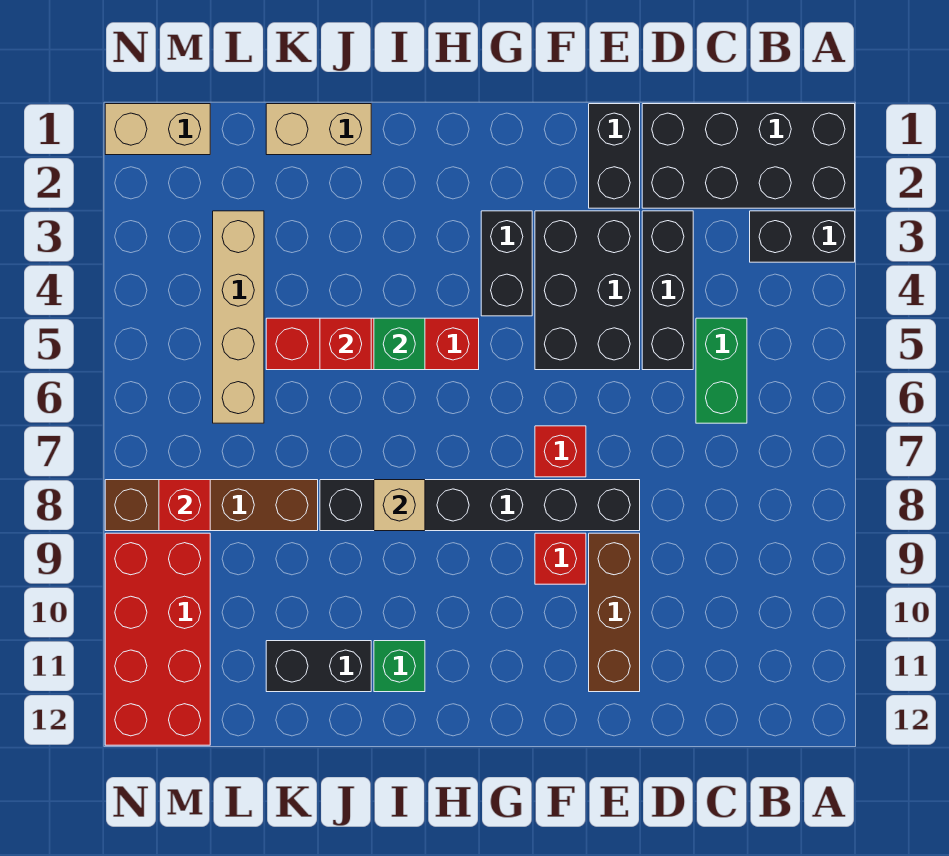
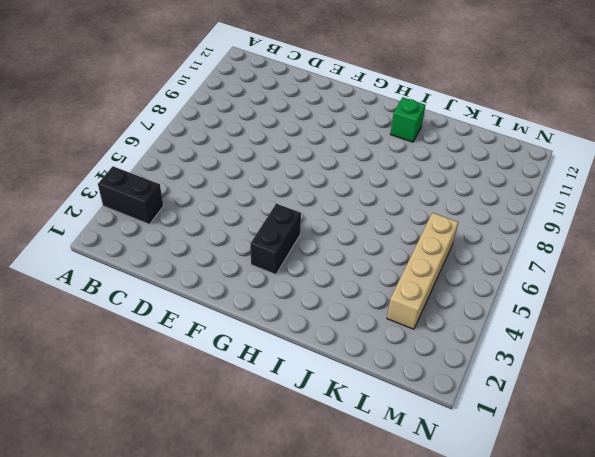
none -> black 2x4 brick [642,104,855,208]
none -> green 1x2 brick [696,318,747,423]
none -> black 1x3 brick [642,211,693,370]

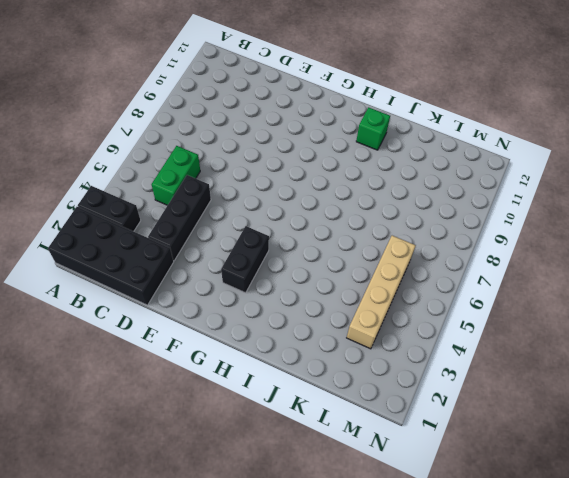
none -> black 1x2 brick [589,104,640,208]
none -> black 2x3 brick [535,211,640,370]
none -> black 1x6 brick [320,480,640,531]

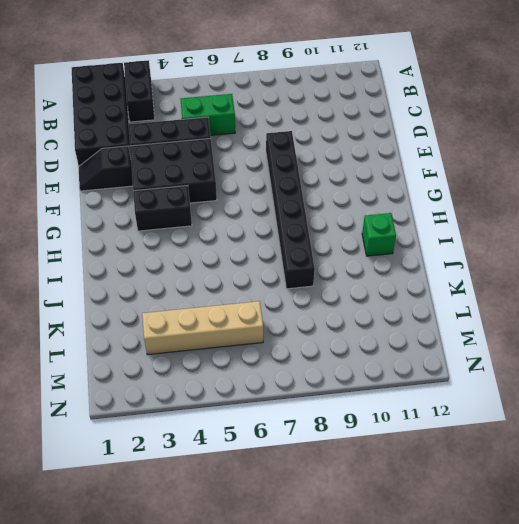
black 1x2 slope [79,146,133,191] -> black 1x2 brick [589,104,640,208]
none -> brown 1x3 brick [589,533,640,692]
none -> red 1x1 brick [535,426,586,477]
none -> red 1x1 brick [535,533,586,584]

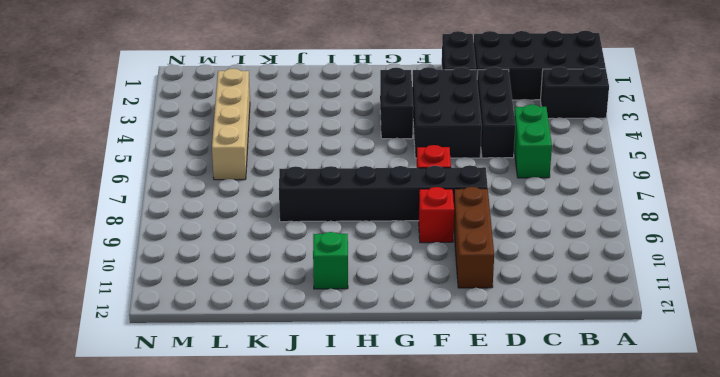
none -> red 1x4 brick [266,318,479,370]
none -> tan 1x2 brick [266,104,371,155]
none -> black 1x2 brick [266,641,371,692]

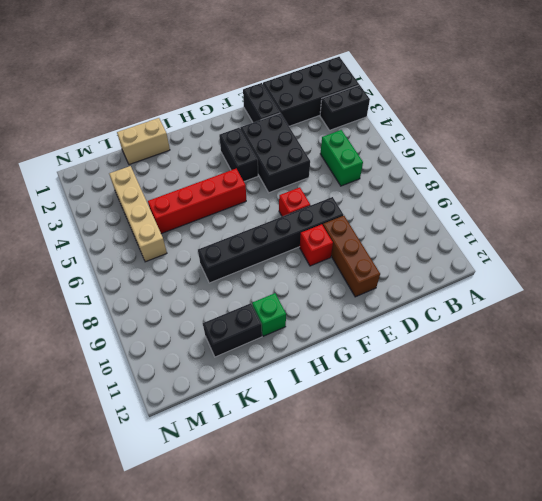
none -> black 1x3 brick [642,211,693,370]
none -> brown 1x4 brick [105,480,318,531]
none -> tan 1x2 brick [105,104,210,155]

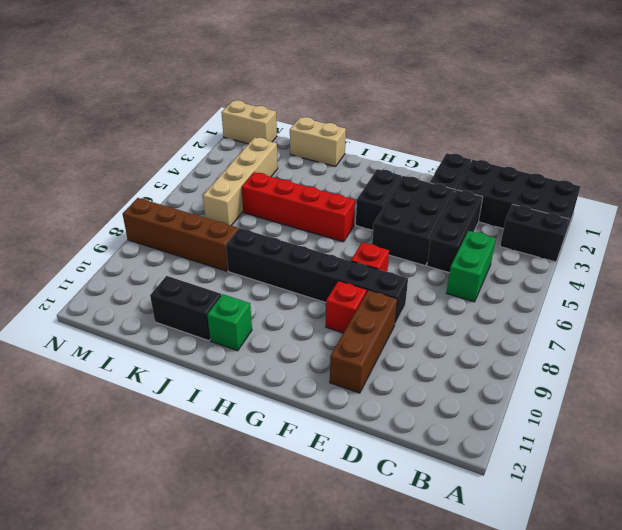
none -> red 2x4 brick [105,533,210,745]
none -> green 1x1 brick [374,318,425,370]
none -> tan 1x1 brick [374,480,425,531]

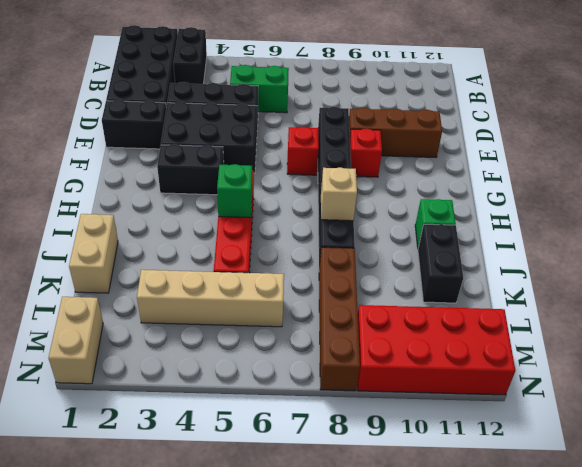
none -> red 1x1 brick [320,318,371,370]
none -> red 1x1 brick [159,480,210,531]

